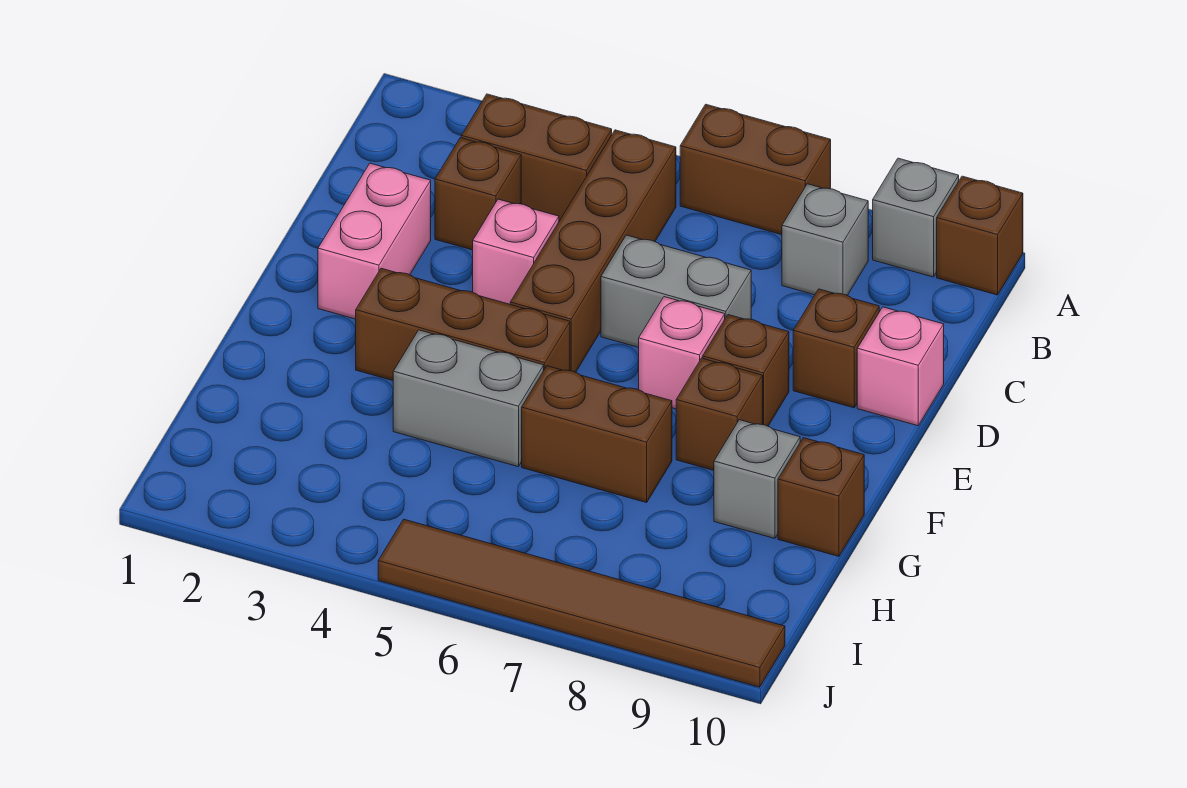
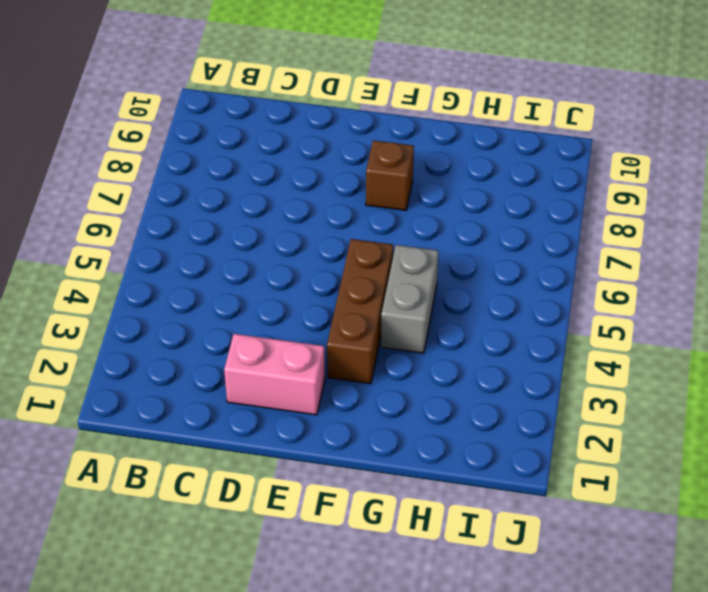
none -> brown 1x2 brick [680,104,831,235]
none -> grey 1x1 brick [873,158,959,277]
none -> brown 1x1 brick [937,176,1023,295]

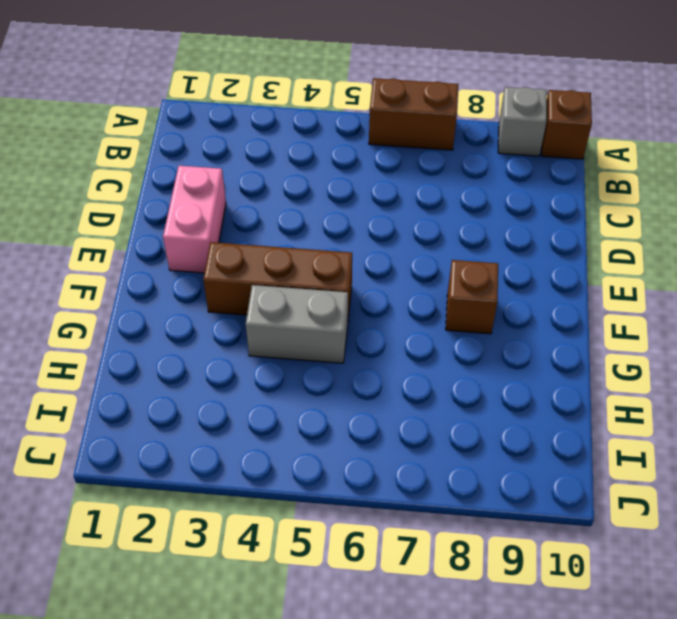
none -> brown 1x2 brick [461,94,612,221]
none -> brown 1x4 brick [510,130,676,372]
none -> grey 1x1 brick [782,184,868,295]

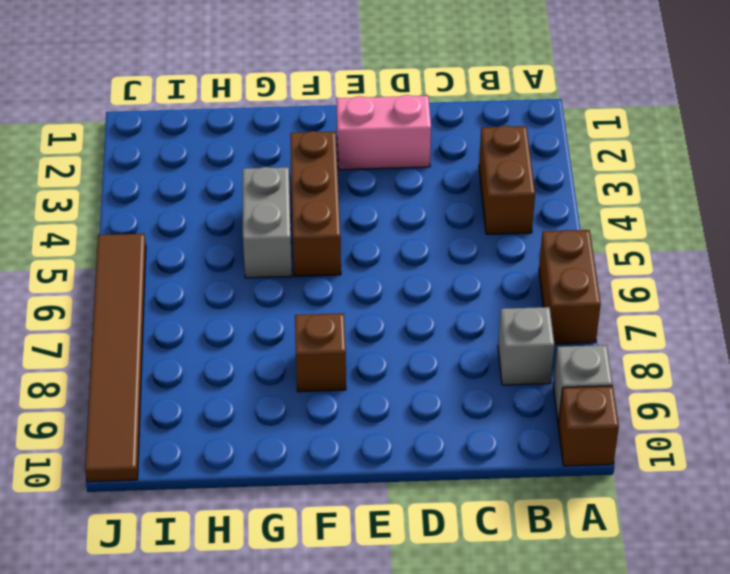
none -> brown 1x4 brick [510,130,676,372]
none -> brown 1x1 brick [435,138,521,250]
none -> pink 1x1 brick [473,199,559,304]

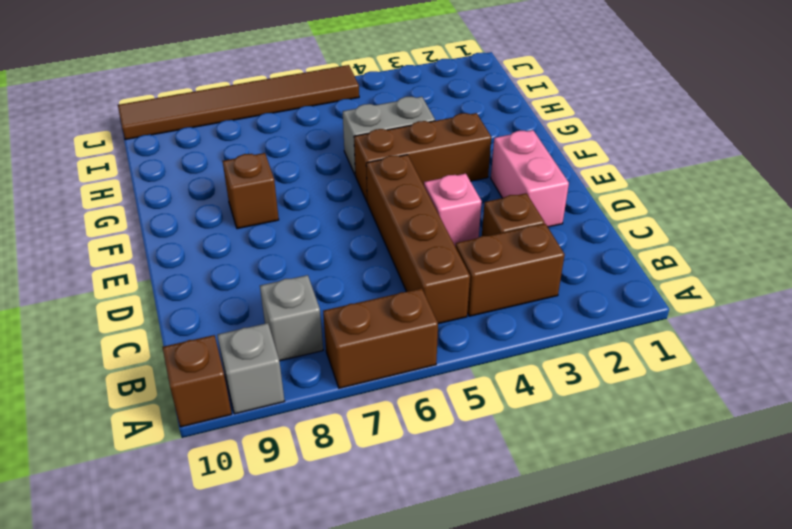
none -> grey 1x2 brick [601,235,751,347]
none -> brown 1x1 brick [793,289,879,408]
none -> pink 1x1 brick [857,307,944,426]

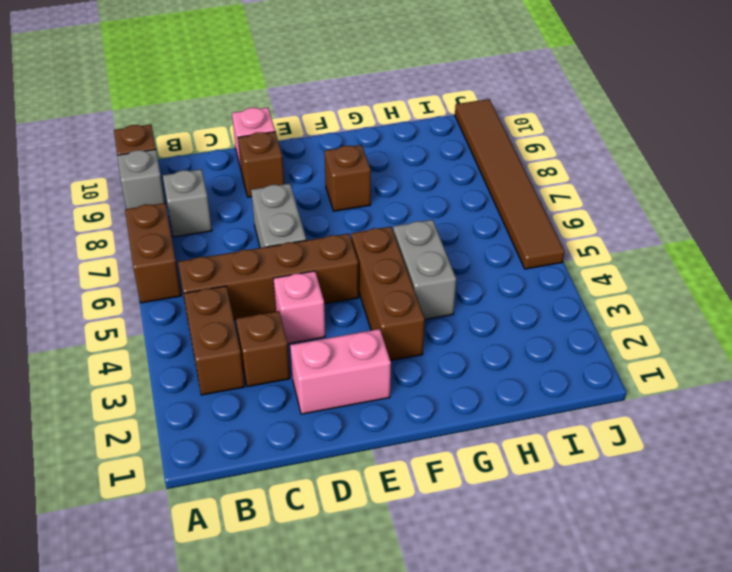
none -> pink 1x1 brick [639,297,725,409]
none -> brown 1x1 brick [703,315,789,426]
none -> brown 1x2 brick [522,366,672,503]

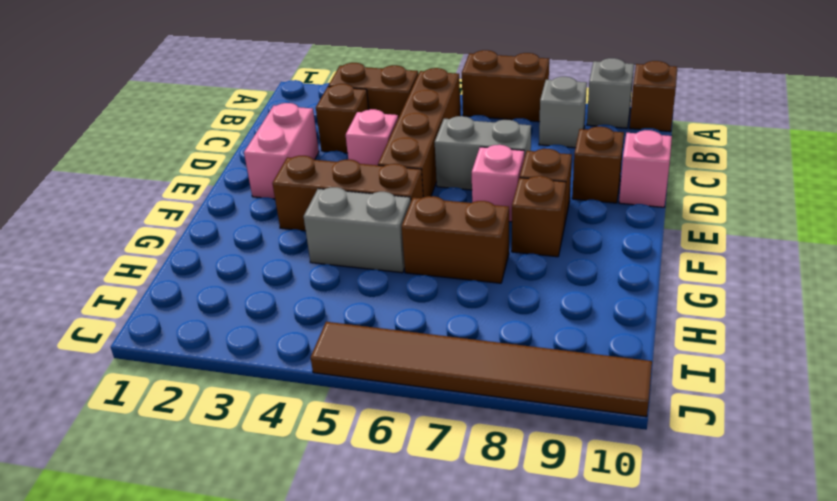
none -> grey 1x1 brick [714,420,800,538]
none -> brown 1x1 brick [778,438,864,556]

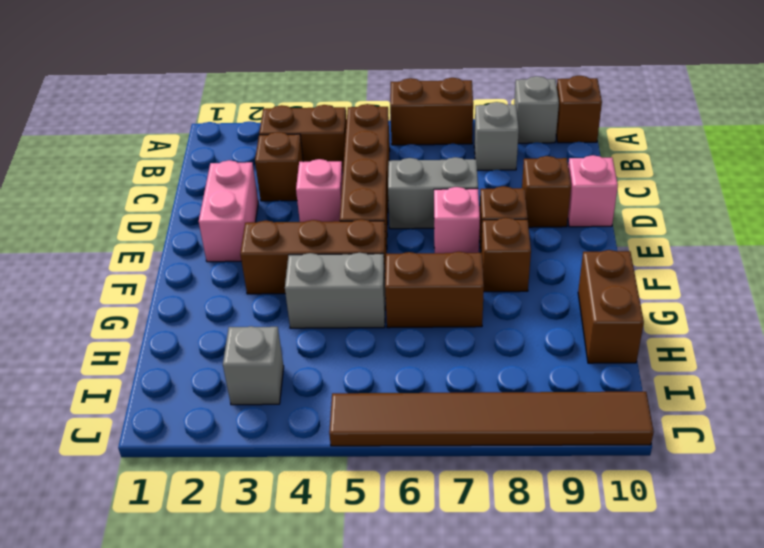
brown 1x2 brick [578,250,644,363] -> brown 1x1 brick [778,438,864,556]
grey 1x1 brick [223,326,284,405] -> grey 1x1 brick moved to [714,420,800,538]

